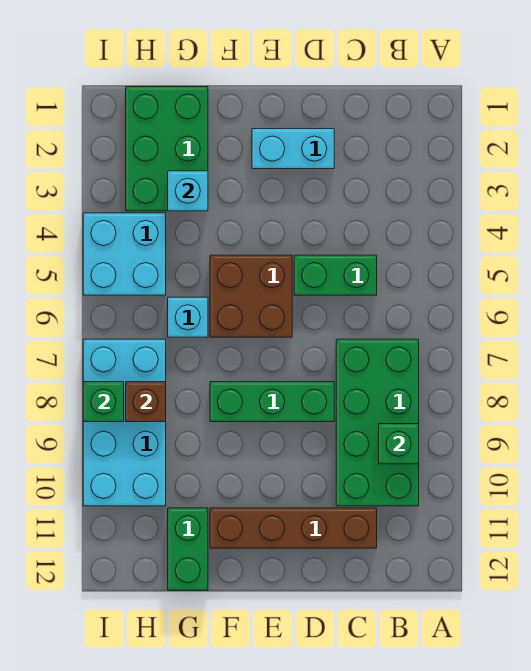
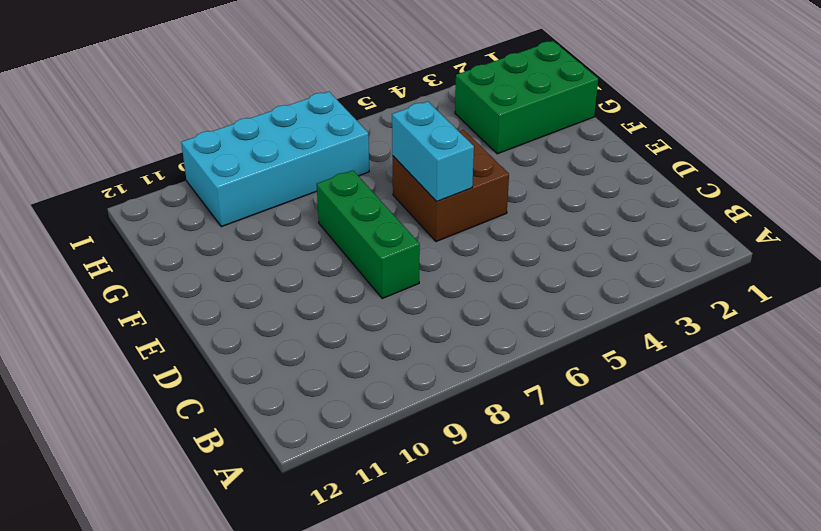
cyan 1x2 brick [392,101,474,202] -> cyan 1x2 brick moved to [252,129,334,169]
none -> green 2x4 brick [336,339,419,506]
none -> green 1x2 brick [294,255,377,295]
none -> brown 1x4 brick [210,508,377,548]

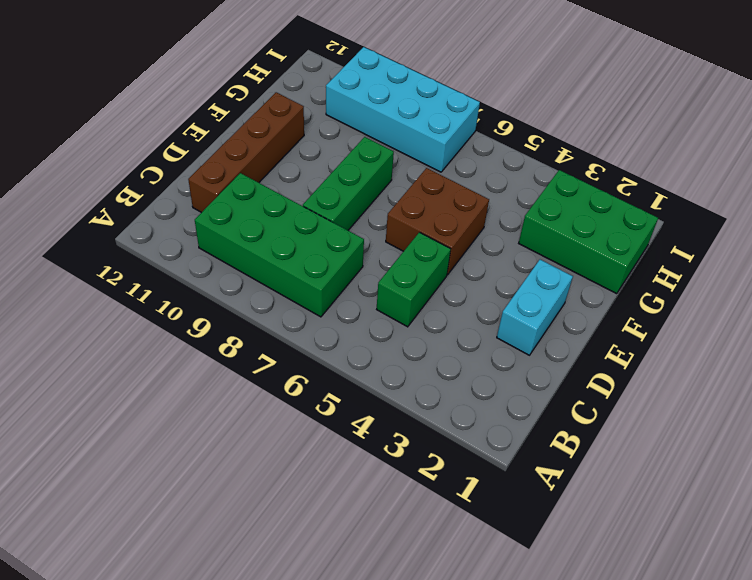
none -> cyan 1x1 brick [168,297,208,337]
none -> green 1x2 brick [168,508,208,590]
none -> cyan 2x2 brick [83,213,166,295]

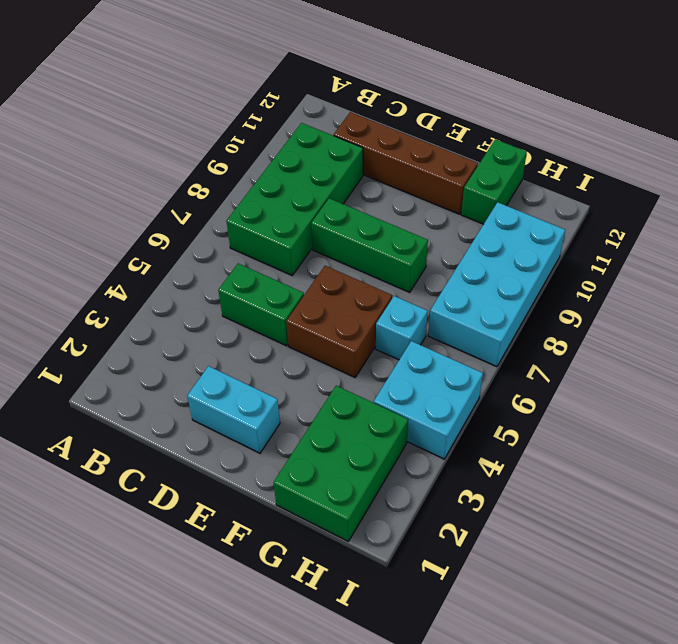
none -> green 1x1 brick [379,424,419,464]
none -> cyan 1x1 brick [168,171,208,211]
none -> brown 1x1 brick [126,382,166,422]

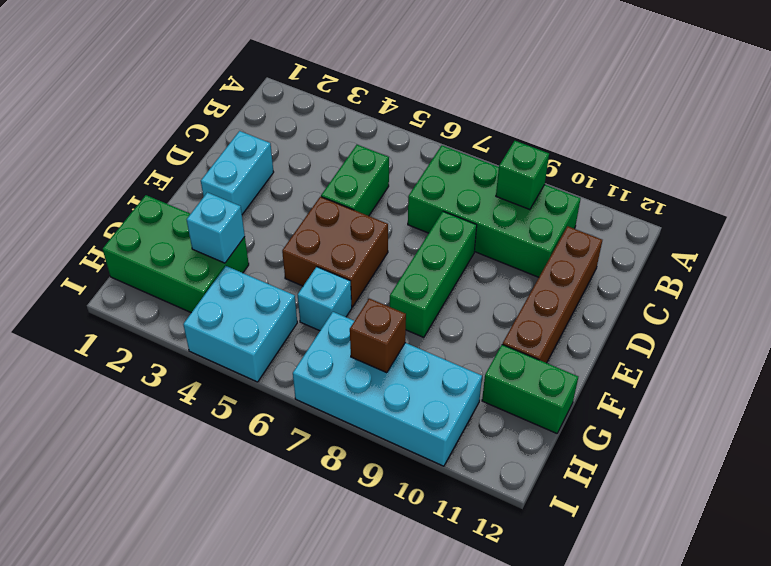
none -> green 1x1 brick [83,382,124,422]

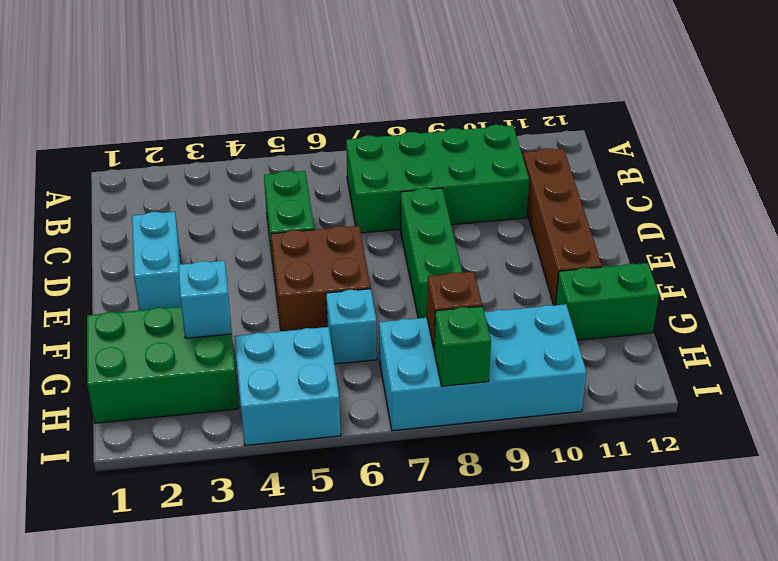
none -> green 1x1 brick [379,424,419,464]

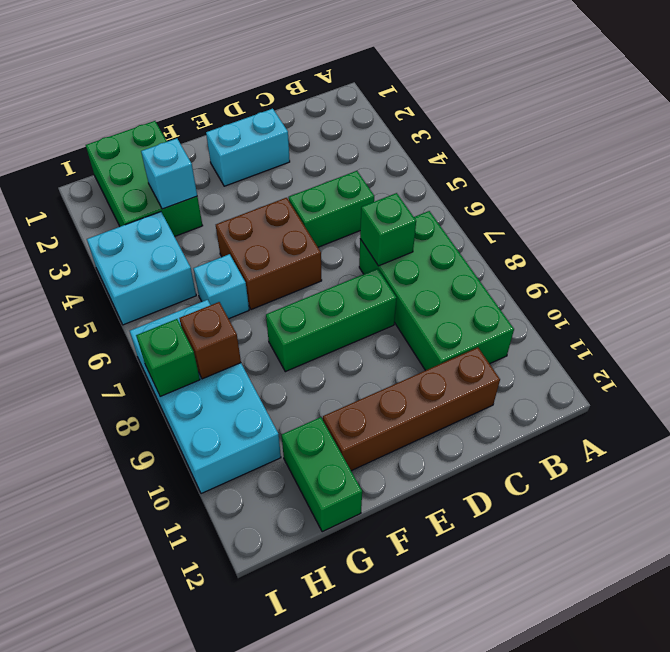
green 1x1 brick [360,193,416,266] -> green 1x1 brick moved to [379,424,419,464]

